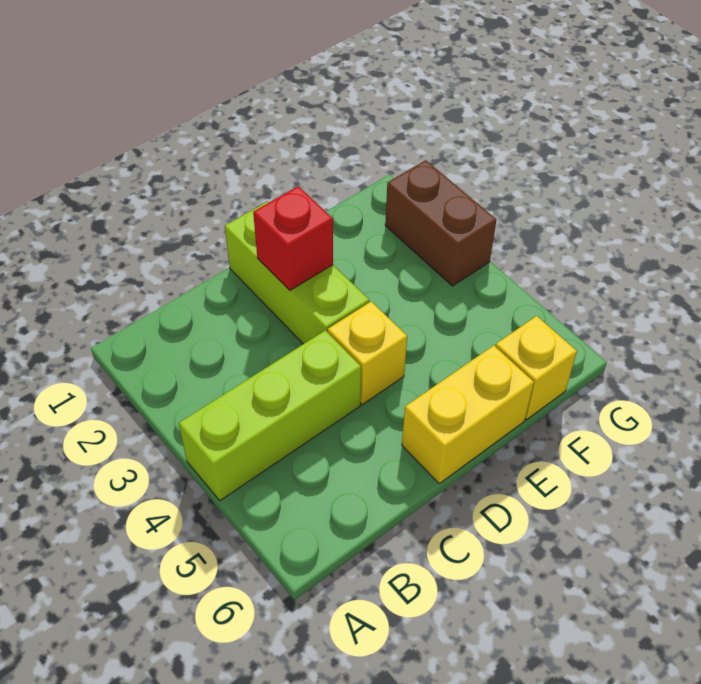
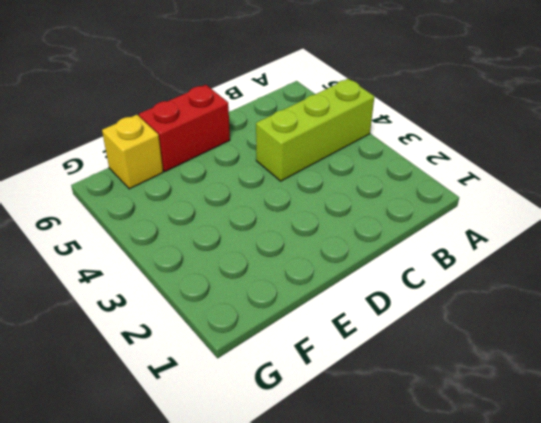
red 1x2 brick [139,85,230,172] -> yellow 1x2 brick [402,345,534,483]
none -> lime 1x3 brick [225,202,369,344]
none -> yellow 1x1 brick [328,302,407,404]

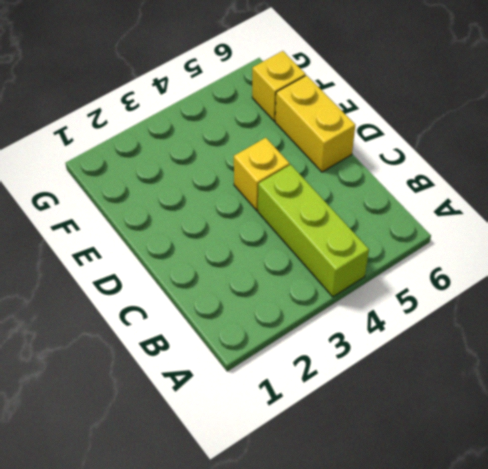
none -> lime 1x3 brick [225,202,369,344]
none -> brown 1x2 brick [385,160,496,286]

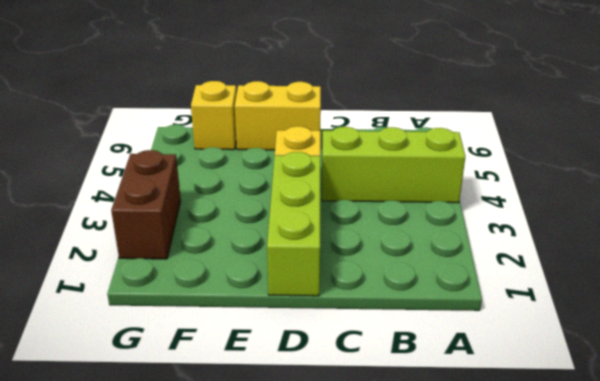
none -> red 1x1 brick [253,186,333,290]

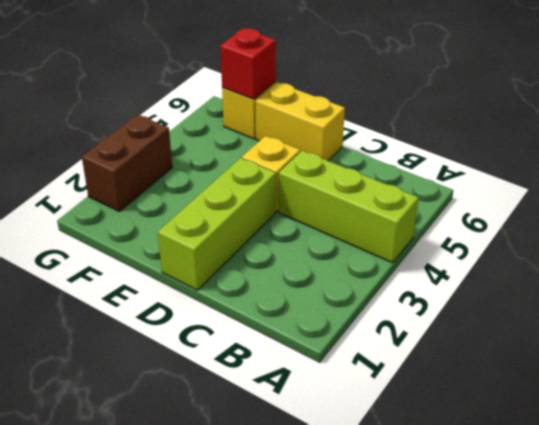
red 1x1 brick [221,28,276,99] -> red 1x1 brick moved to [253,186,333,290]

